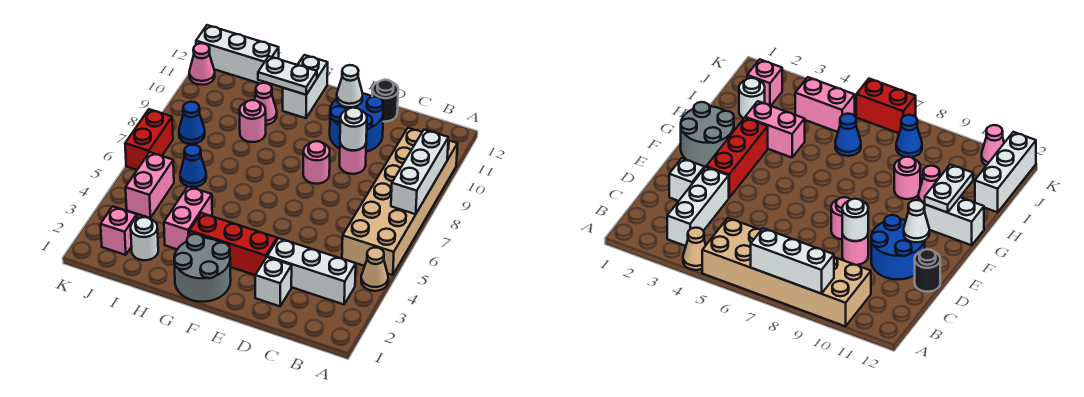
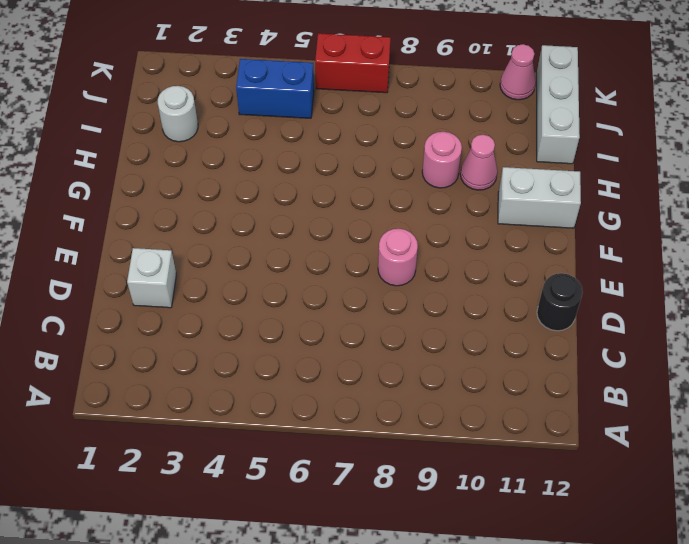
blue 1x2 brick [236,59,314,118] -> pink 1x2 brick [126,152,174,218]
none -> tan 1x1 cone [361,247,388,291]
none -> tan 2x6 brick [342,128,458,275]
none -> white 1x3 brick [267,238,356,304]

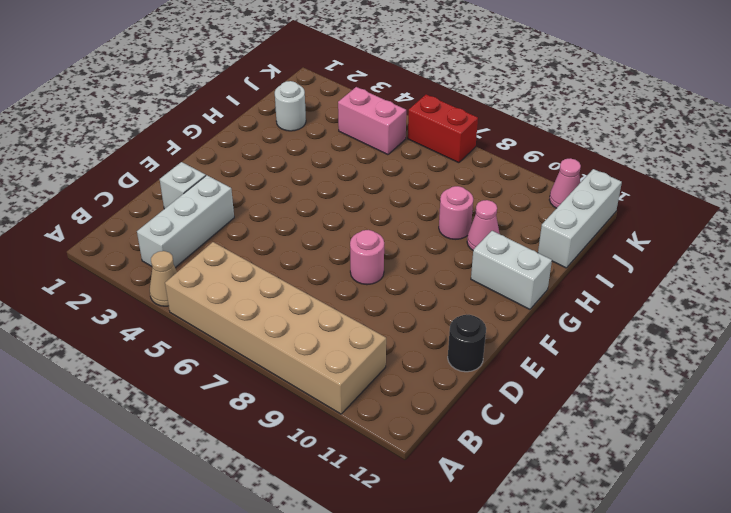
none -> pink 1x1 round brick [340,144,366,174]
none -> blue 2x2 round brick [330,94,383,152]
none -> red 1x3 brick [190,213,277,275]

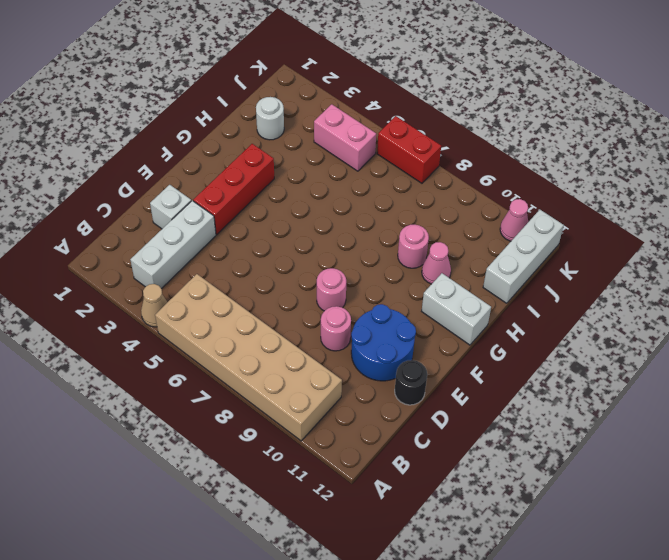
none -> grey 2x2 round brick [174,234,231,302]
none -> pink 1x2 brick [164,187,212,249]
none -> blue 1x1 cone [180,145,206,187]

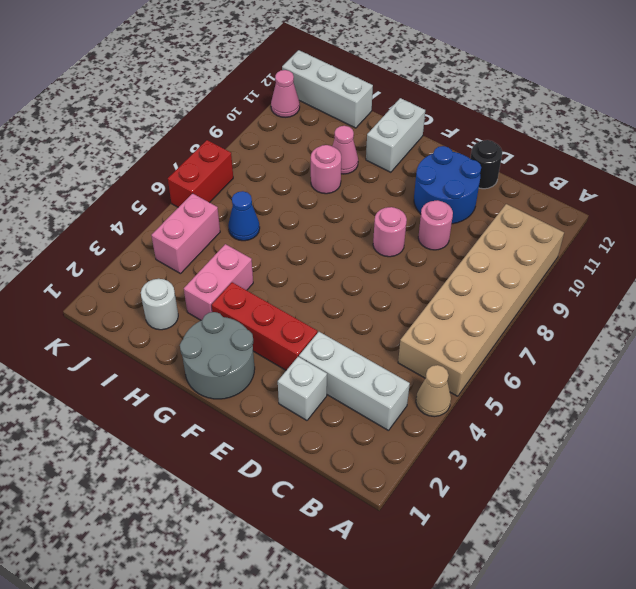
none -> pink 1x1 brick [101,206,137,255]
none -> blue 1x1 cone [179,102,205,144]
none -> white 1x3 brick [391,130,448,214]

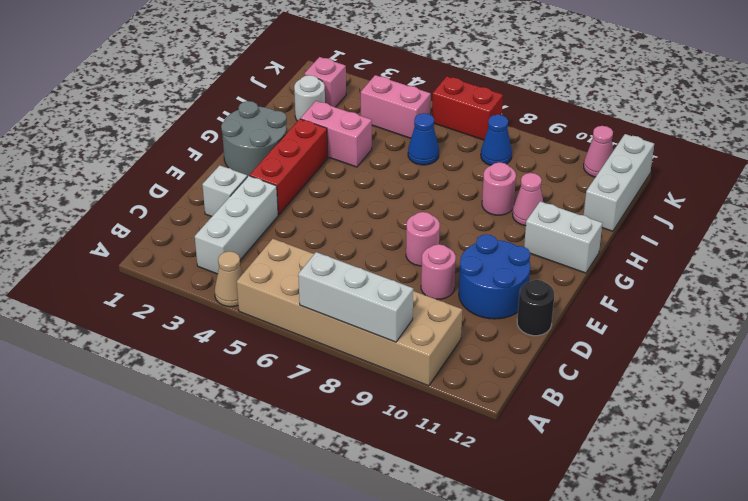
none -> white 1x1 round brick [340,108,367,150]
none -> white 1x1 cone [337,65,363,107]
none -> white 1x2 plate [258,56,317,95]

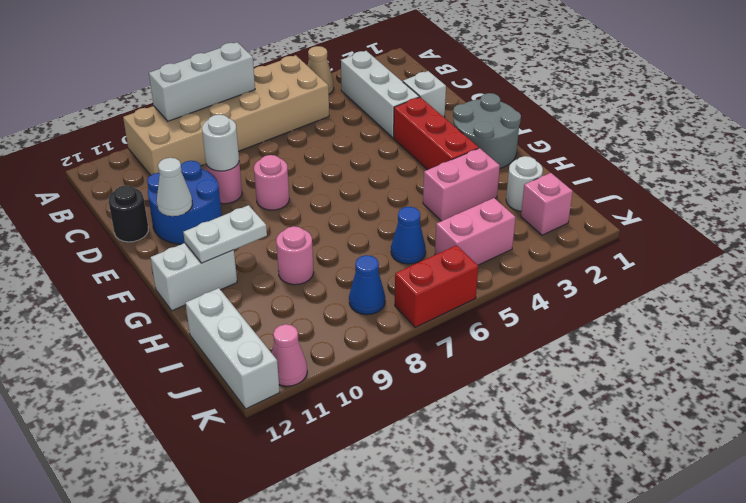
white 1x2 plate [183,205,267,263] -> white 1x2 plate turned to [258,56,317,95]
none -> pink 1x1 cone [254,83,277,125]

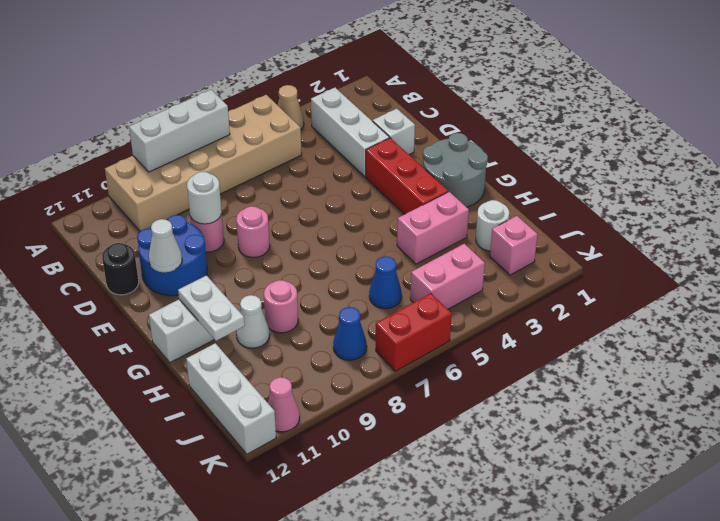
white 1x1 cone [236,295,270,348] -> pink 1x1 cone [254,83,277,125]

